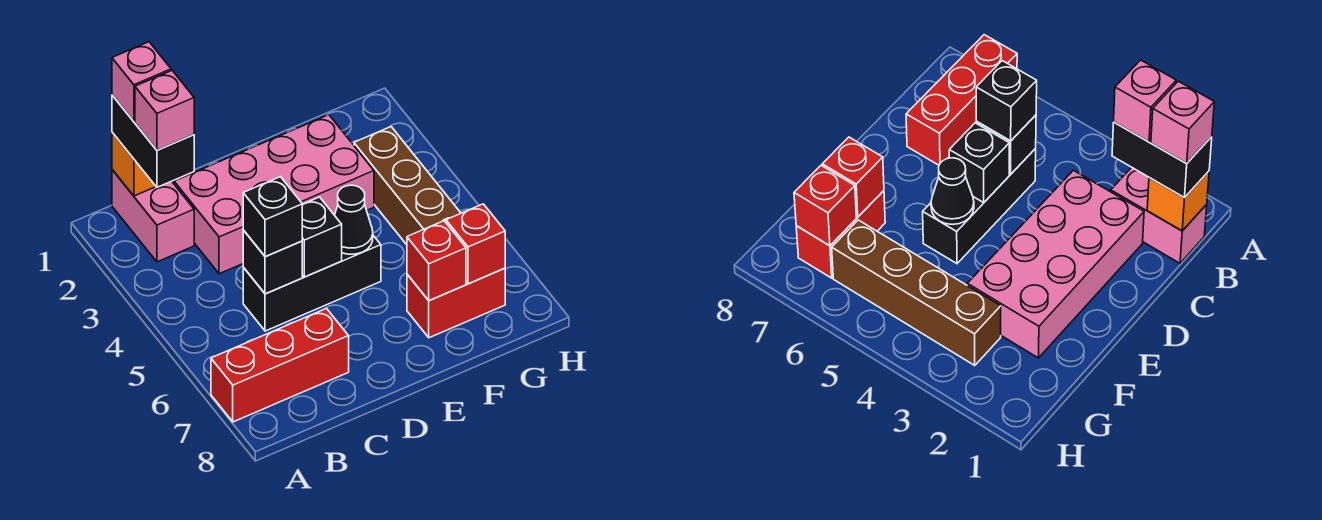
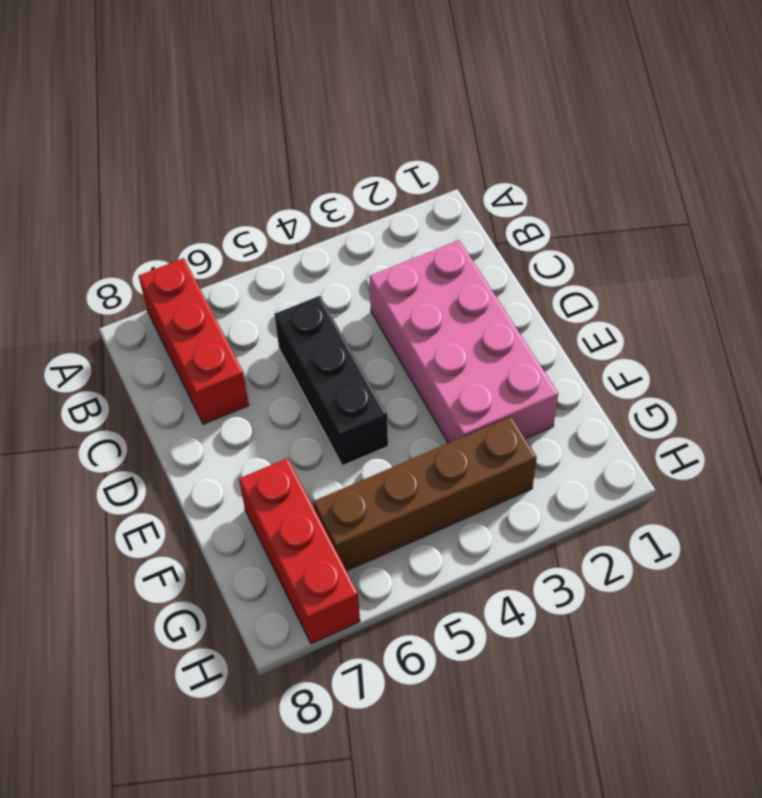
red 1x3 brick [239,458,360,644] -> red 1x2 brick [407,268,505,338]
none -> pink 1x2 brick [112,170,194,262]
none -> orange 1x1 brick [112,133,156,196]
none -> black 1x1 brick [243,230,302,294]

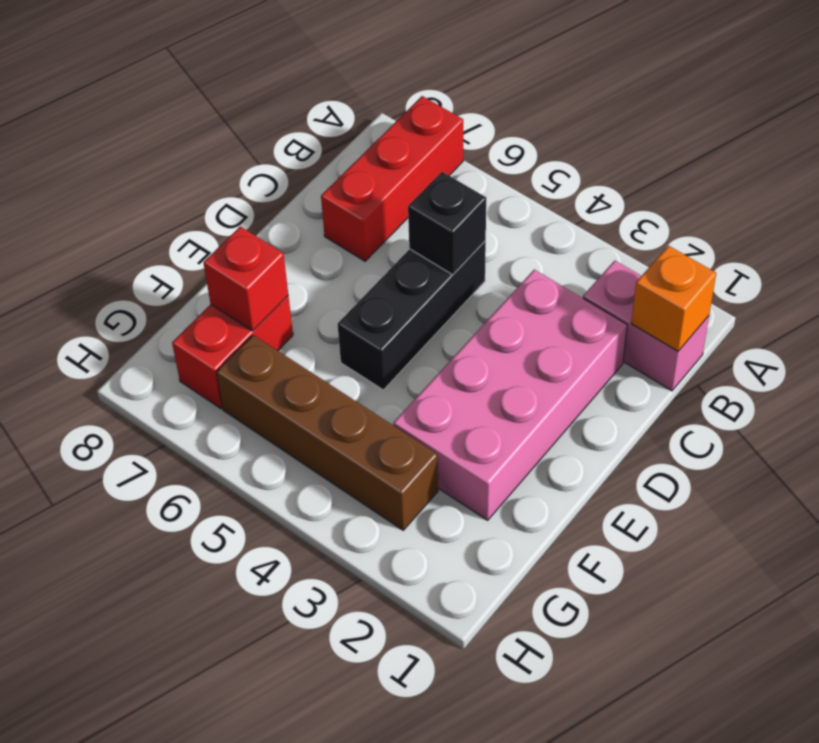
none -> black 1x1 brick [302,197,342,277]
none -> black 1x1 cone [335,185,373,254]
none -> red 1x1 brick [446,204,505,284]

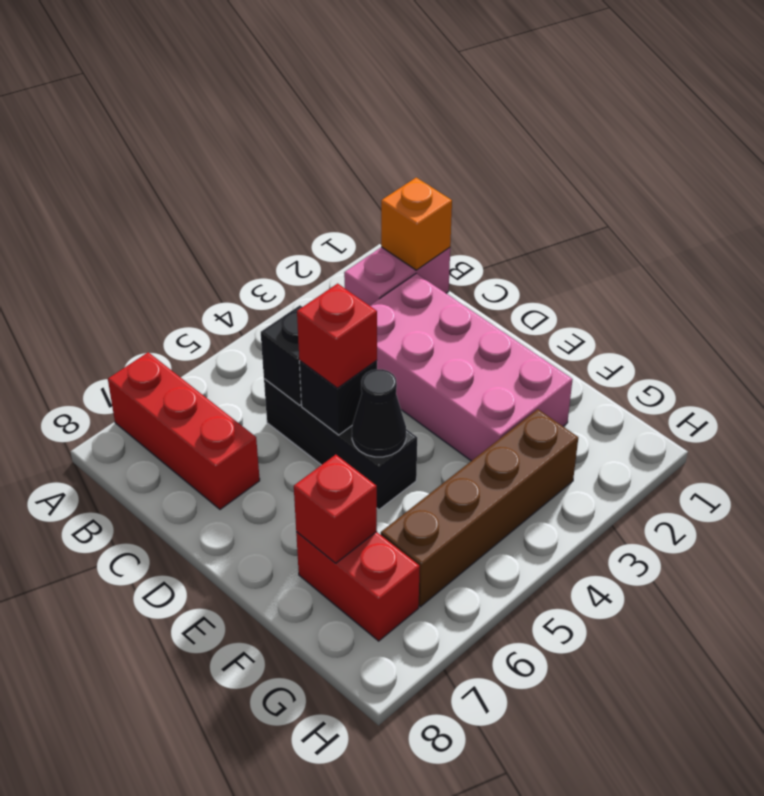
red 1x1 brick [297,284,377,388] -> red 1x1 brick moved to [446,204,505,284]
none -> black 1x2 brick [112,95,194,187]
none -> black 1x1 brick [243,177,302,257]
none -> pink 1x1 brick [112,42,171,121]

